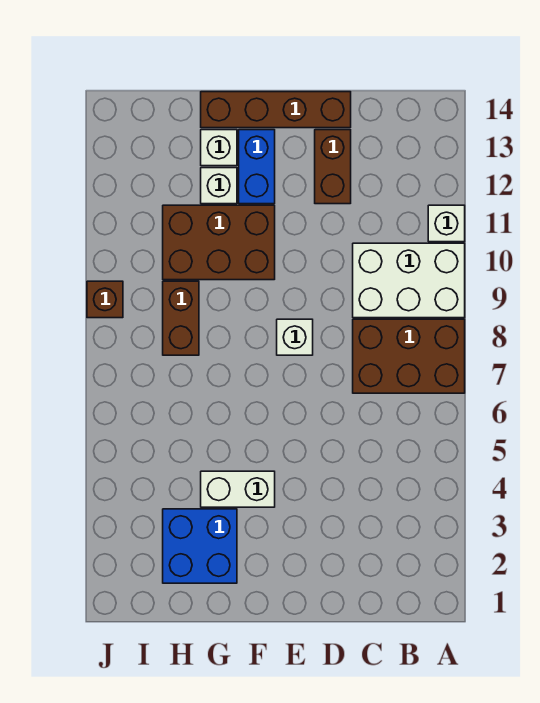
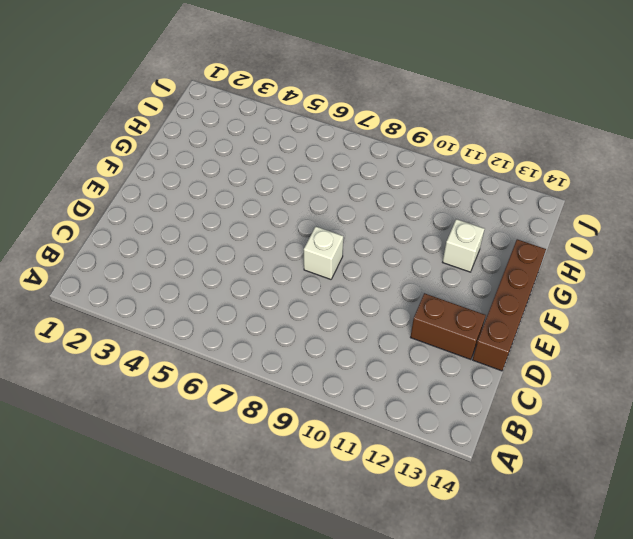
none -> brown 2x3 brick [353,319,465,393]
none -> white 2x3 brick [353,243,465,318]
none -> white 1x1 brick [428,205,465,242]

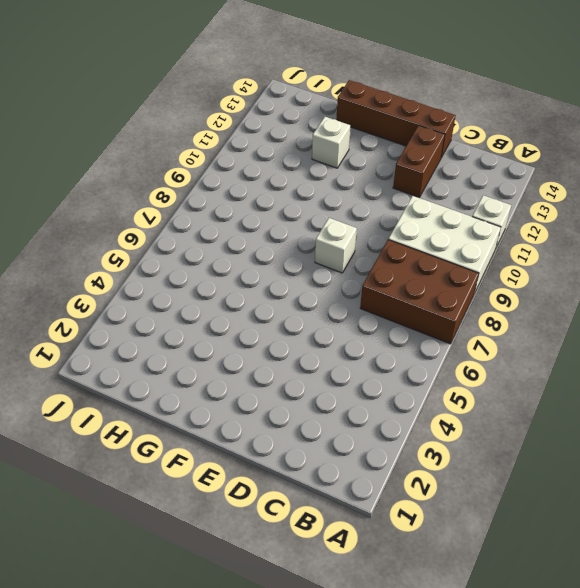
none -> white 1x2 brick [201,471,275,507]
none -> brown 2x3 brick [163,205,275,280]
none -> blue 1x2 brick [239,130,275,204]

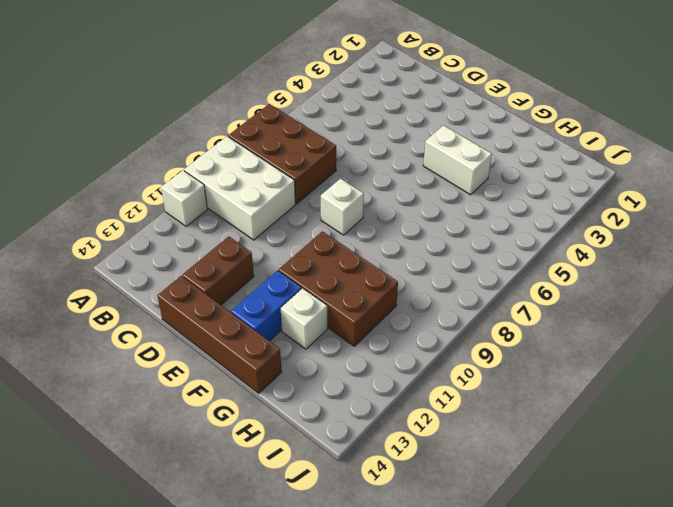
none -> blue 2x2 brick [163,509,237,583]
none -> white 1x1 brick [201,130,237,166]
none -> brown 1x2 brick [163,281,199,355]

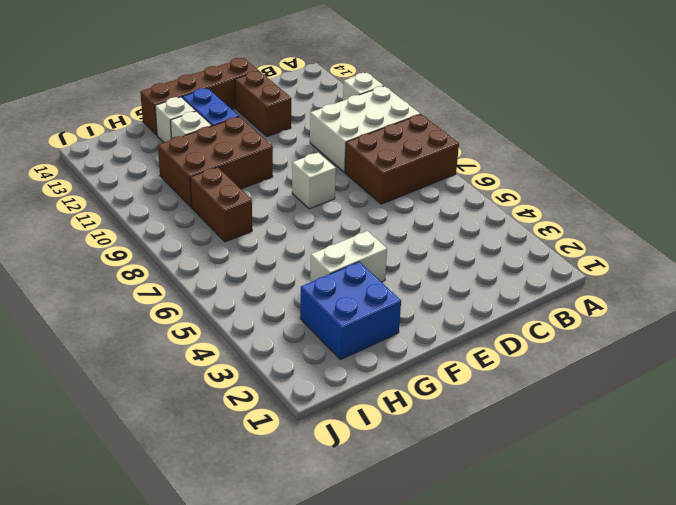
none -> brown 1x1 brick [87,281,123,318]

